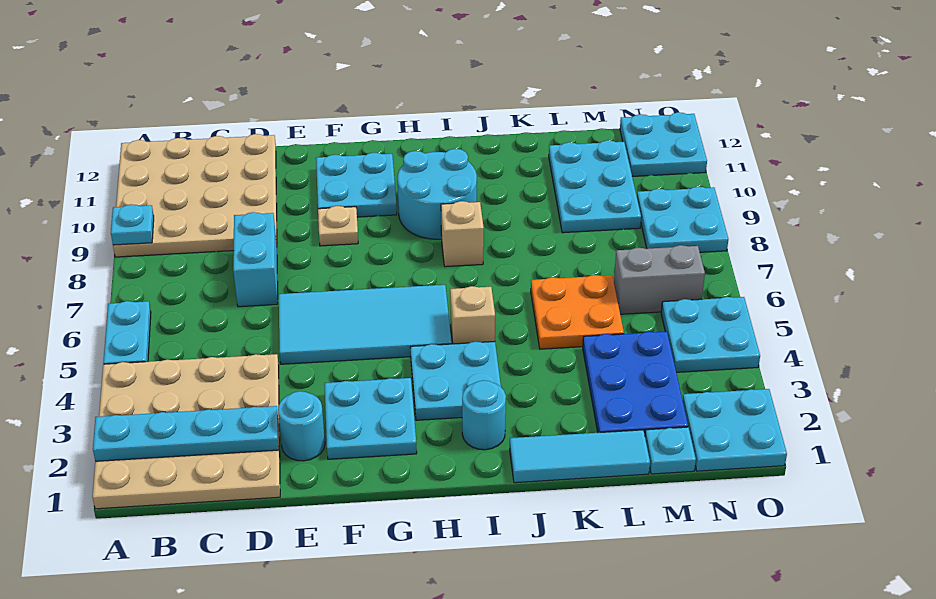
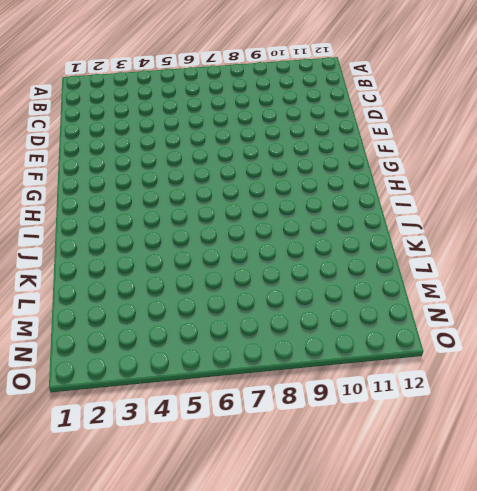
none -> tan 4x4 plate [92,354,280,509]
none -> cyan 1x2 plate [103,301,151,364]
none -> tan 4x4 plate [113,134,277,257]

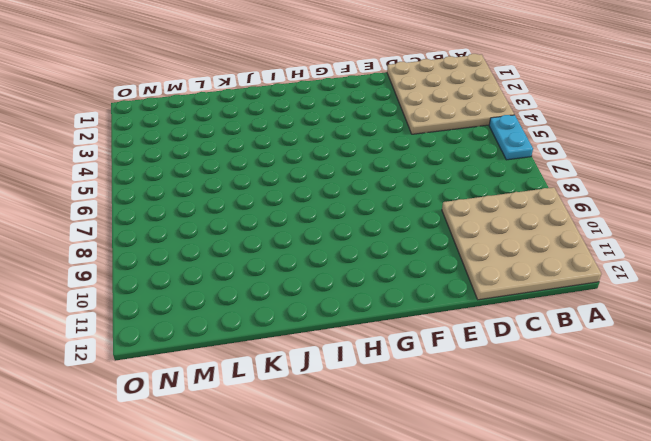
none -> cyan 1x2 brick [233,212,278,307]
none -> cyan 1x1 round brick [278,391,325,461]
none -> cyan 2x4 tile [279,285,452,364]

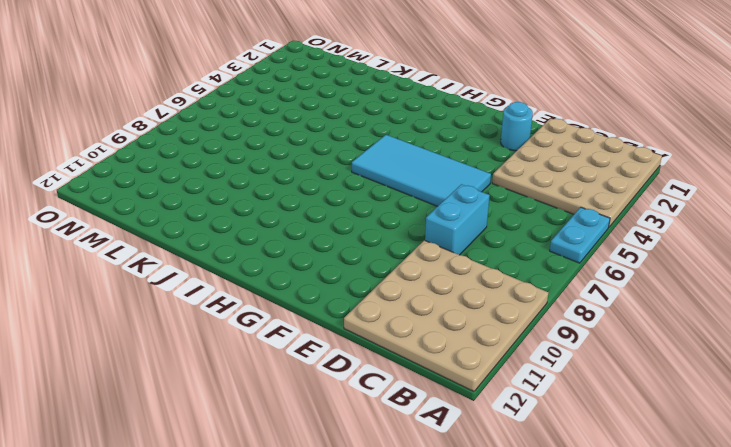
none -> cyan 2x2 plate [324,378,417,459]
none -> tan 1x1 plate [318,206,358,246]
none -> cyan 2x2 plate [316,153,397,217]

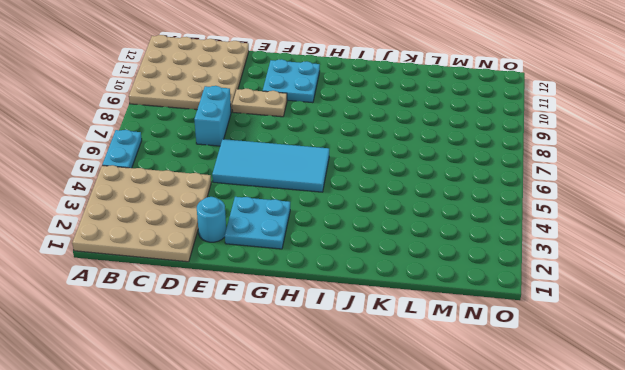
tan 1x2 plate [232,89,287,117] -> tan 1x1 plate [318,206,358,246]
none -> cyan 2x2 plate [410,342,501,420]
none -> cyan 2x2 round brick [398,149,477,239]
none -> cyan 1x1 round brick [462,380,506,450]

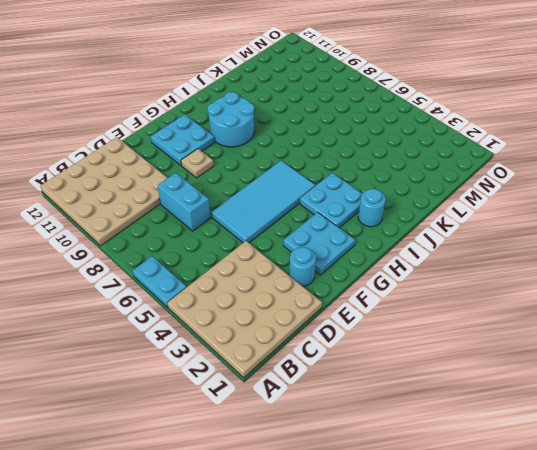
none -> tan 1x1 brick [450,286,495,344]
none -> tan 1x1 brick [441,201,484,267]
none -> cyan 1x3 tile [510,430,650,483]

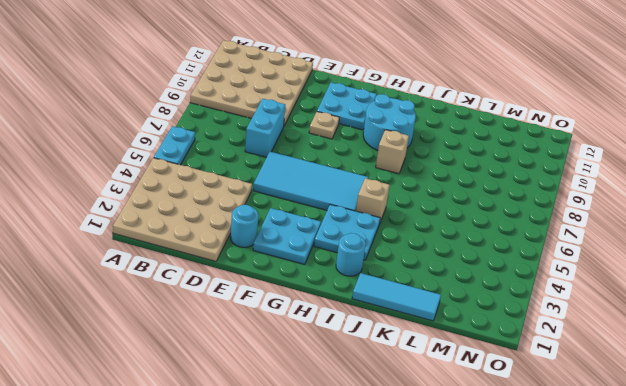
none -> orange 2x2 plate [531,275,624,349]
none -> blue 2x3 plate [583,332,688,435]
none -> cyan 2x3 plate [549,140,641,233]

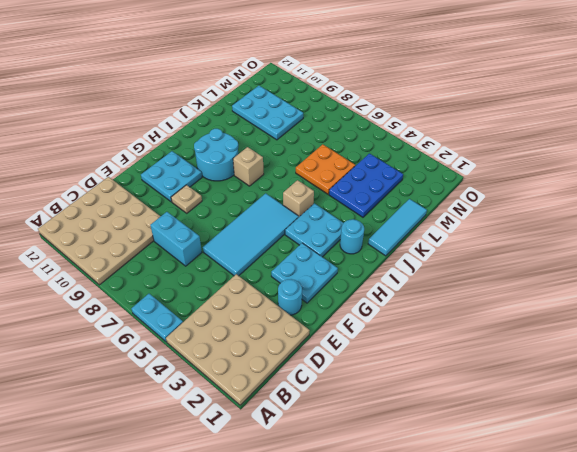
blue 2x3 plate [329,154,403,217] -> blue 2x3 plate turned to [583,332,688,435]
none -> cyan 1x1 plate [645,427,696,474]
none -> grey 1x2 brick [614,245,705,314]
none -> cyan 2x2 plate [683,389,787,471]

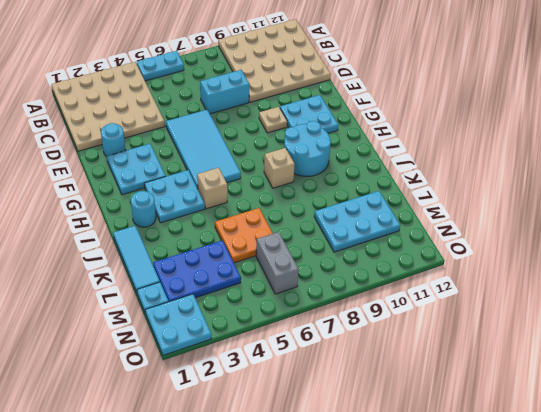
none -> cyan 2x2 plate [661,297,760,372]
none -> cyan 2x2 plate [637,187,728,252]
none -> cyan 2x2 plate [620,112,707,176]

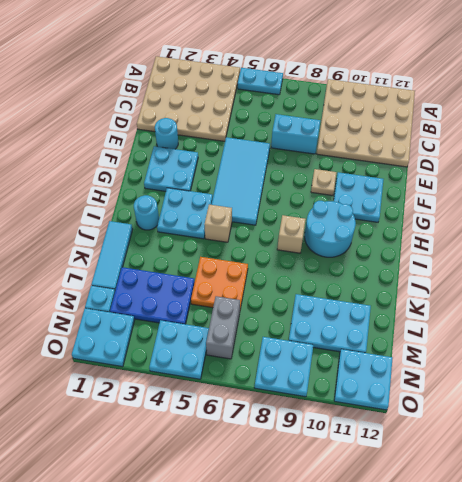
none -> cyan 1x4 plate [93,406,279,461]
none -> cyan 1x1 plate [111,204,154,245]

